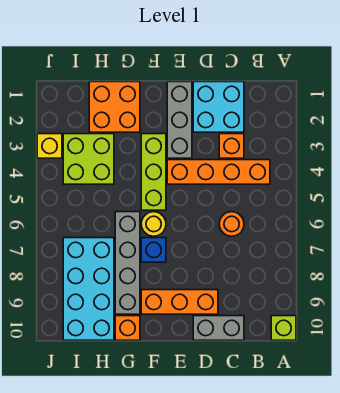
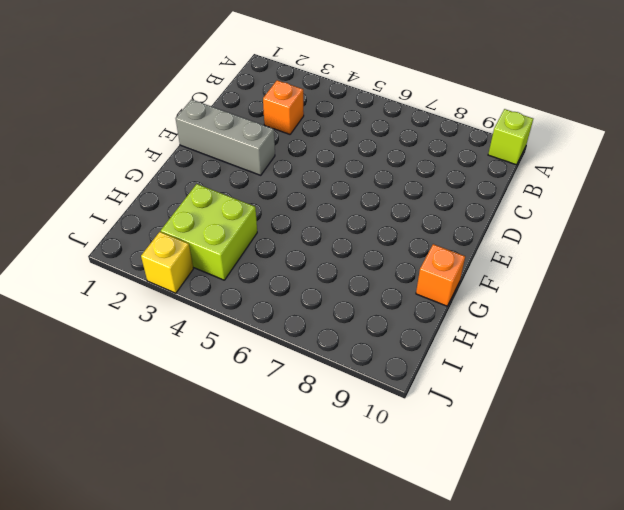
none -> orange 1x4 brick [167,160,270,184]
none -> cyan 2x2 brick [193,82,244,132]
none -> orange 1x1 round brick [219,212,244,236]

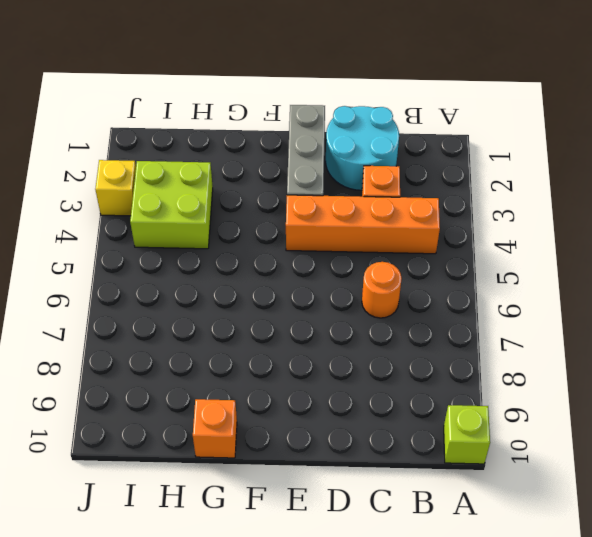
cyan 2x2 round brick [326,106,399,190] -> cyan 2x2 brick [193,82,244,132]
none -> grey 1x2 brick [193,316,244,340]
none -> orange 1x3 brick [141,290,218,314]
none -> lime 1x3 brick [141,134,166,210]

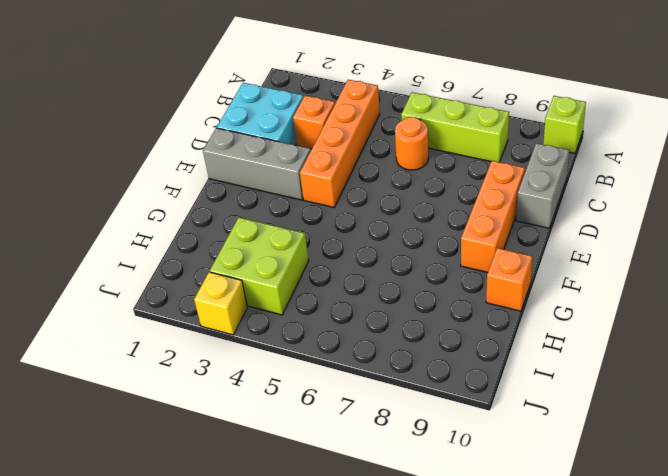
lime 1x3 brick [401,92,509,162] -> lime 1x3 brick moved to [141,134,166,210]
none -> yellow 1x1 round brick [141,212,166,236]
none -> blue 1x1 brick [141,238,166,262]
none -> orange 2x2 brick [89,82,140,132]

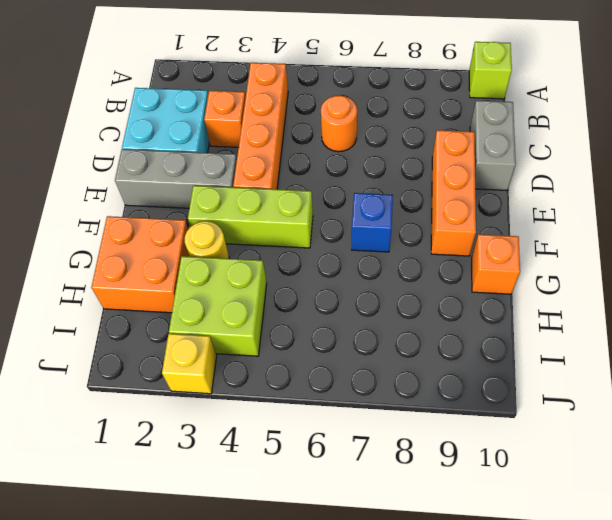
yellow 1x1 round brick [185,221,229,259] -> yellow 1x1 round brick moved to [141,212,166,236]
none -> grey 1x4 brick [115,212,140,314]
none -> cyan 2x4 brick [63,238,114,340]

